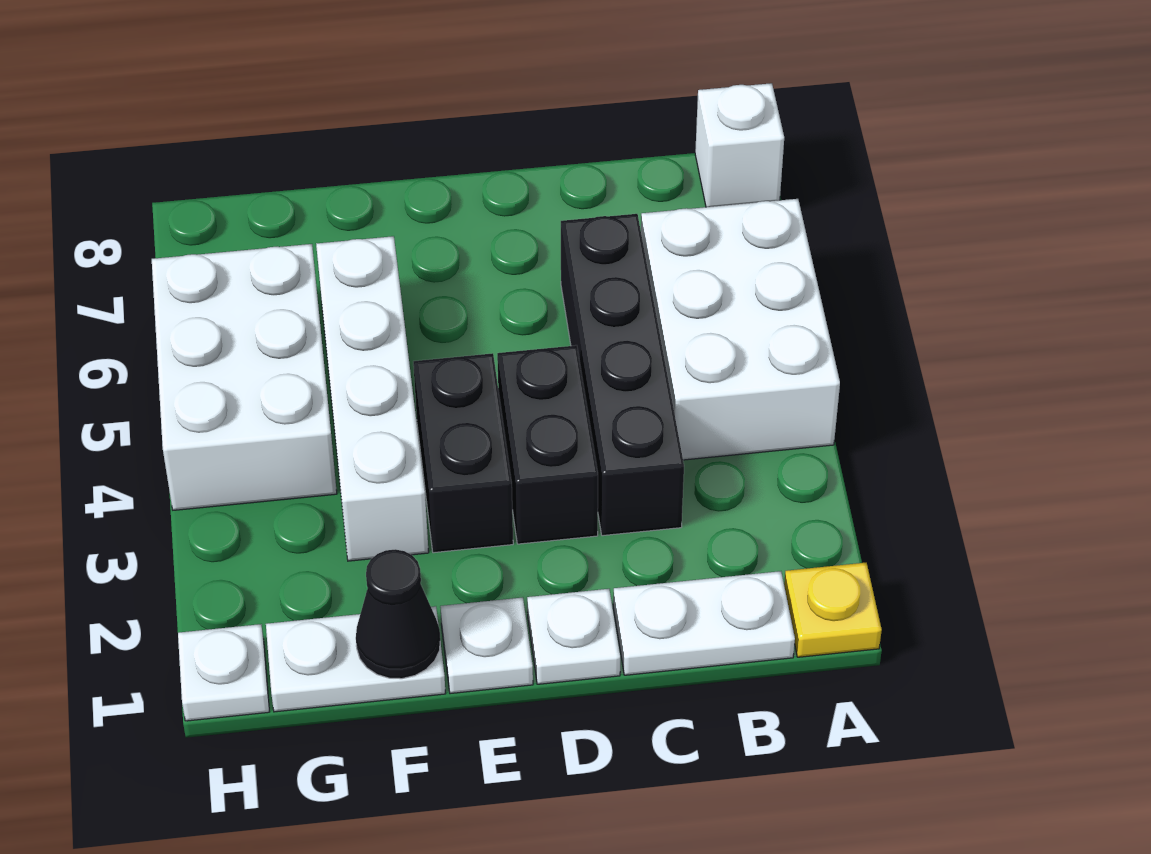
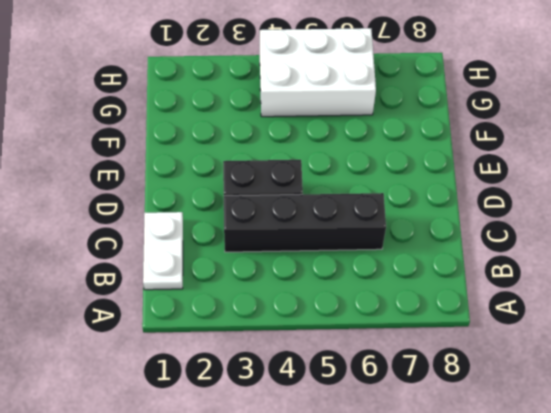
none -> yellow 1x1 plate [784,563,882,657]
none -> white 2x3 brick [641,199,840,460]
none -> white 1x1 brick [695,83,784,207]

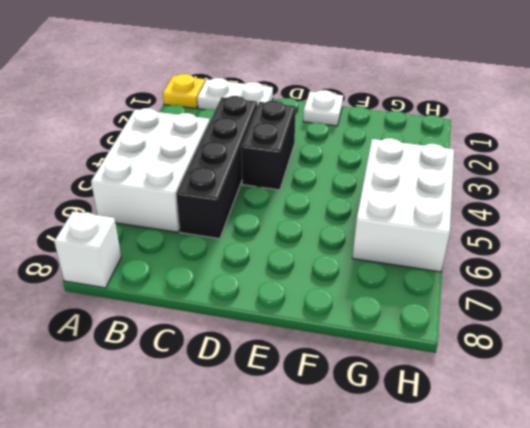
none -> white 1x1 plate [527,589,620,684]
none -> black 1x2 brick [413,353,513,553]
none -> white 1x2 plate [266,606,446,712]

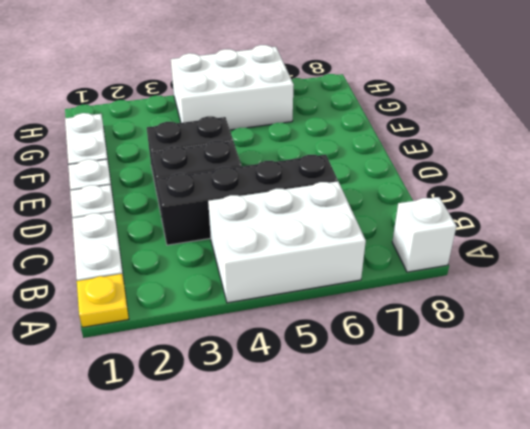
none -> white 1x4 brick [316,236,429,561]
none -> white 1x1 plate [178,624,269,721]
none -> black 1x1 cone [356,549,440,679]

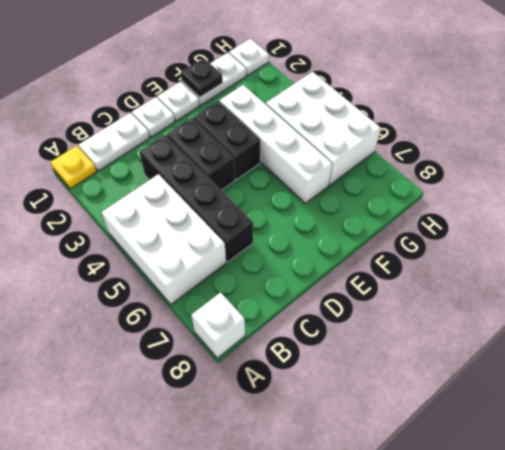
black 1x1 plate [181,58,223,97] -> black 1x1 cone [356,549,440,679]

